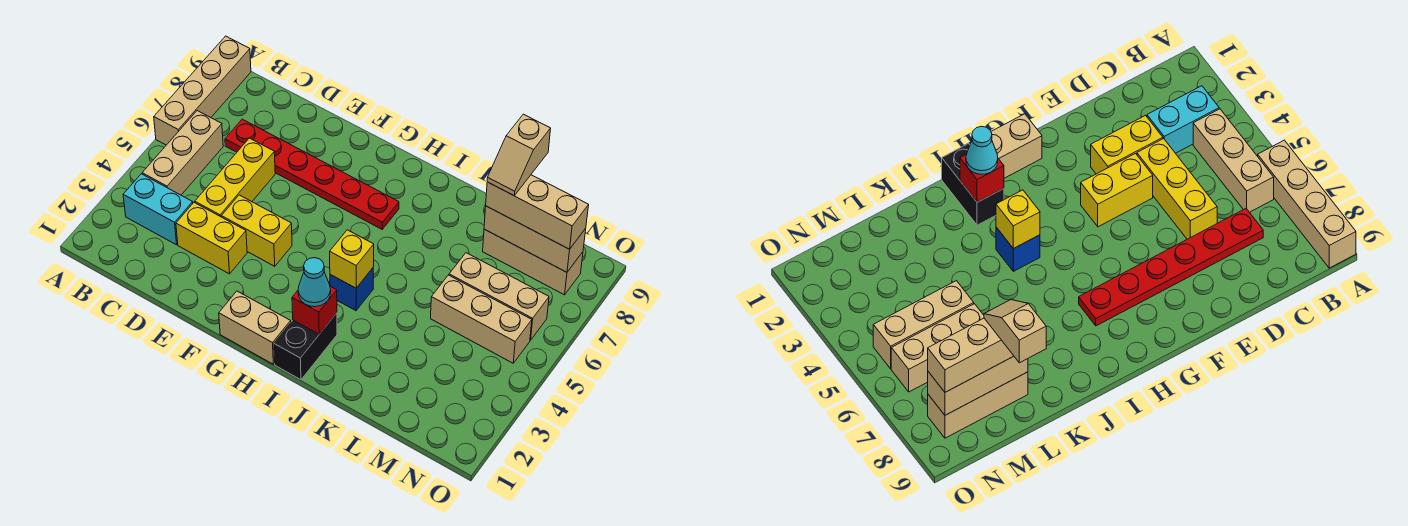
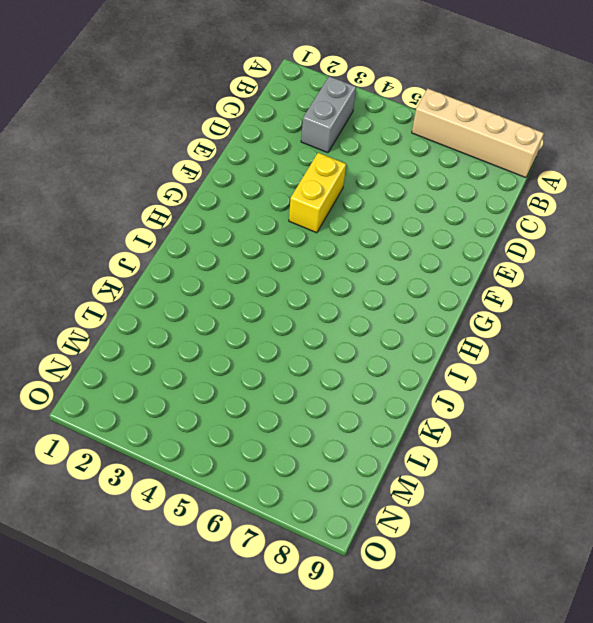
grey 1x2 brick [301,76,356,153] -> cyan 1x2 brick [123,174,193,245]
none -> tan 1x3 brick [142,111,223,195]
none -> red 1x6 plate [225,119,399,229]
none -> yellow 1x2 brick [176,203,247,274]

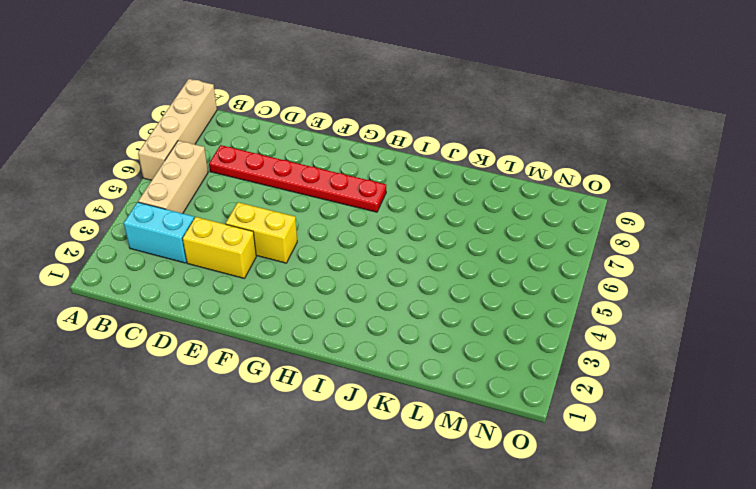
none -> yellow 1x3 brick [195,138,275,217]
none -> tan 1x2 brick [219,291,291,364]
none -> black 1x2 brick [274,313,337,380]

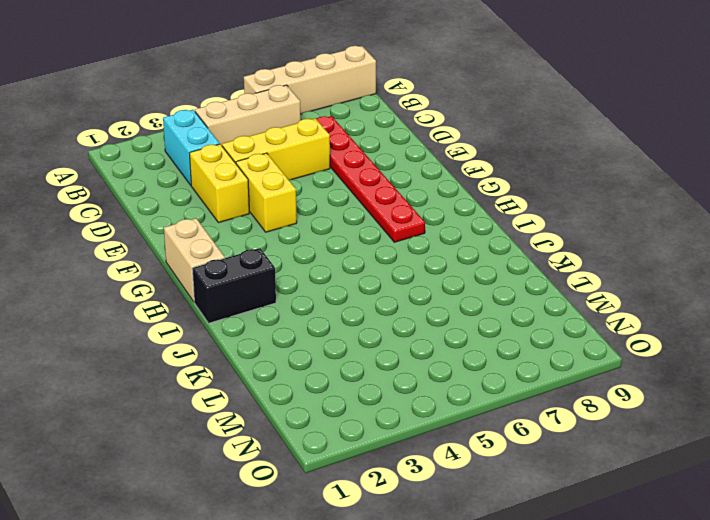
none -> blue 1x1 brick [330,268,373,311]
none -> tan 1x3 brick [431,275,532,363]
none -> tan 1x3 brick [449,253,549,340]

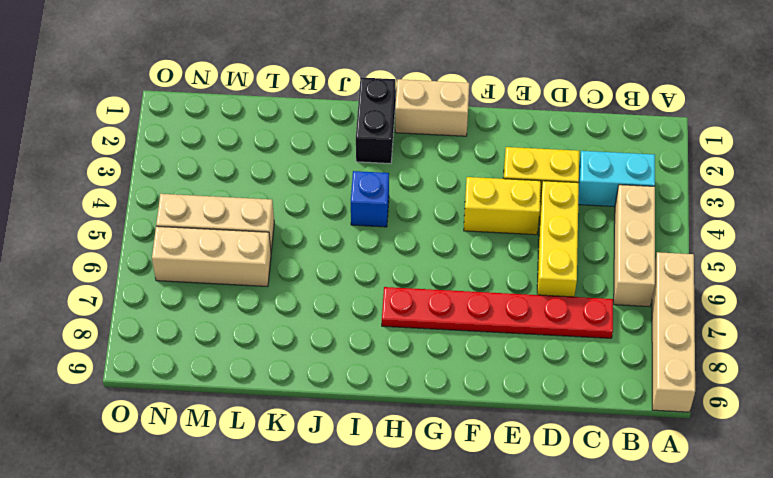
none -> tan 1x3 brick [483,229,583,295]
none -> red 1x1 brick [292,286,337,334]
none -> yellow 1x1 brick [330,230,374,288]

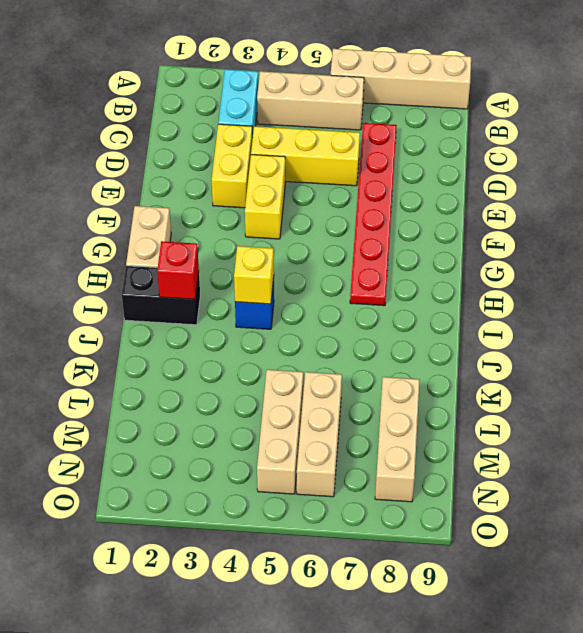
none -> tan 1x3 brick [484,206,586,272]
none -> cyan 1x1 cone [298,258,331,307]
none -> tan 1x3 brick [486,175,589,249]

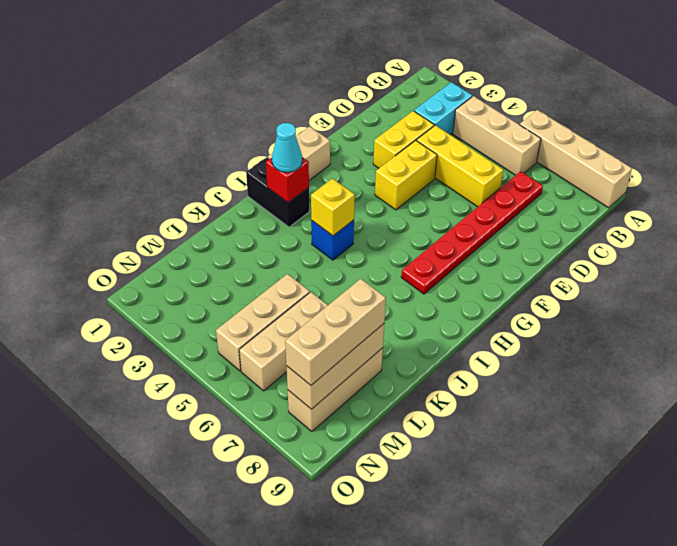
none -> tan 1x2 slope [487,114,551,195]

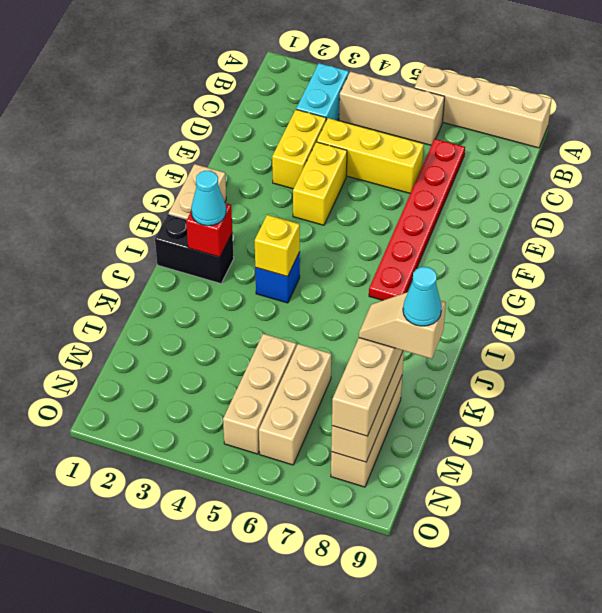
cyan 1x1 cone [403,267,442,326] -> none

